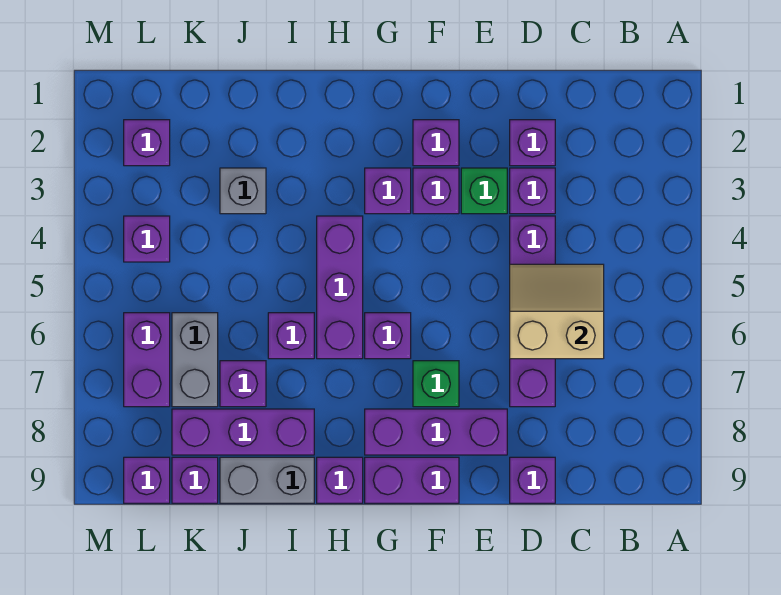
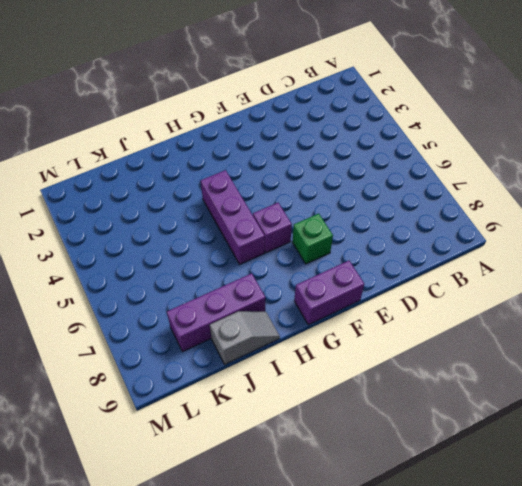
grey 1x2 slope [210,311,280,364] -> grey 1x2 brick [220,457,314,503]
none -> purple 1x1 brick [510,120,555,166]
none -> purple 1x1 brick [510,168,555,214]
none -> purple 1x4 brick [510,216,555,407]

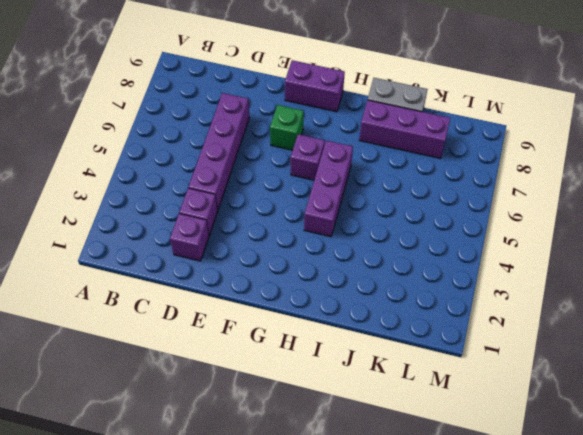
none -> purple 1x1 brick [510,457,555,503]
none -> green 1x1 brick [461,168,507,214]
none -> purple 1x3 brick [365,409,507,455]

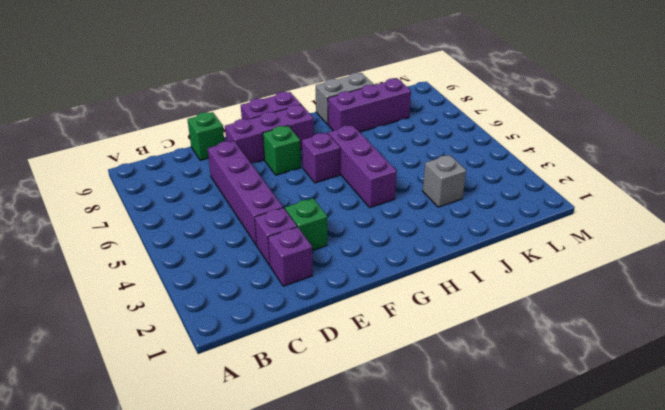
green 1x1 brick [187,112,224,160] -> purple 1x1 brick [510,457,555,503]
none -> purple 1x1 brick [413,120,459,166]
none -> purple 1x1 brick [413,168,459,214]
none -> purple 1x1 brick [365,168,411,214]

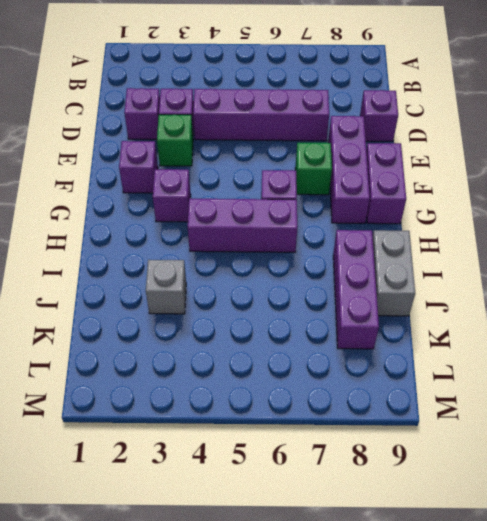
none -> purple 1x1 brick [413,168,459,214]
none -> purple 1x1 brick [317,457,363,503]
none -> purple 1x1 brick [268,313,314,359]

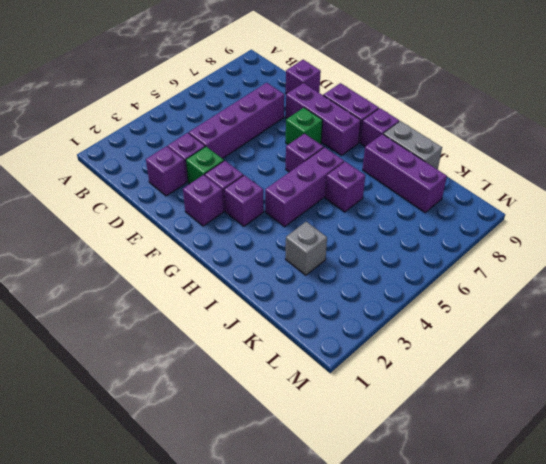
none -> purple 1x1 brick [220,361,266,407]
none -> grey 1x2 brick [172,313,218,407]
none -> purple 1x1 brick [172,457,218,503]

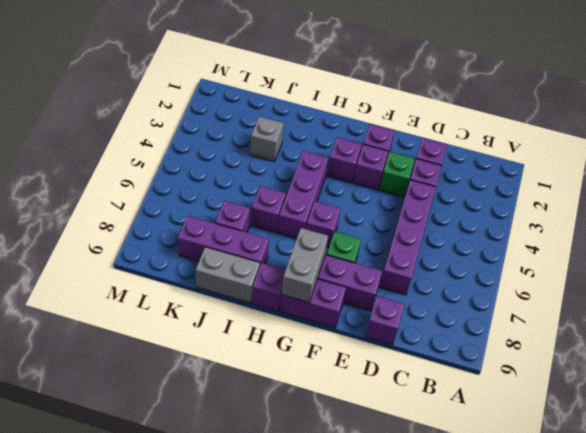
grey 1x2 brick [282,228,328,302] -> grey 1x2 brick moved to [172,313,218,407]
none -> purple 1x1 brick [172,457,218,503]
none -> purple 1x1 brick [124,120,170,166]
none -> purple 1x1 brick [124,216,170,262]

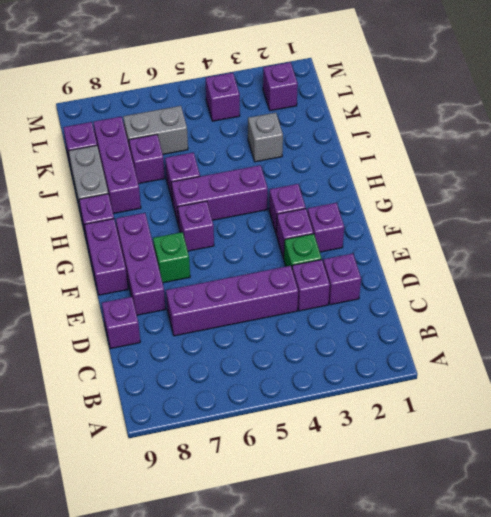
none -> purple 1x2 brick [124,313,170,407]
none -> purple 1x1 brick [124,457,170,503]
none -> tan 2x2 slope [510,264,604,359]

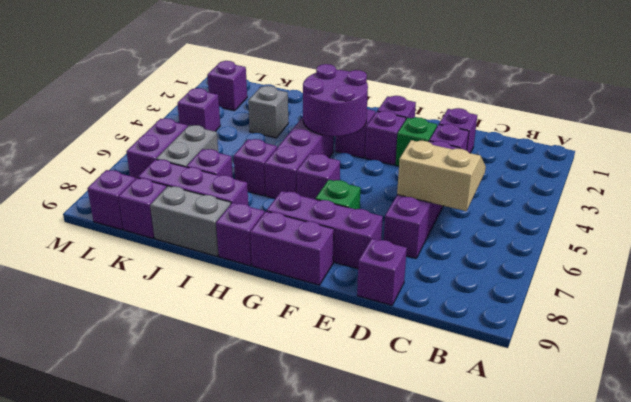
purple 2x2 round brick [303,64,368,136] -> none

